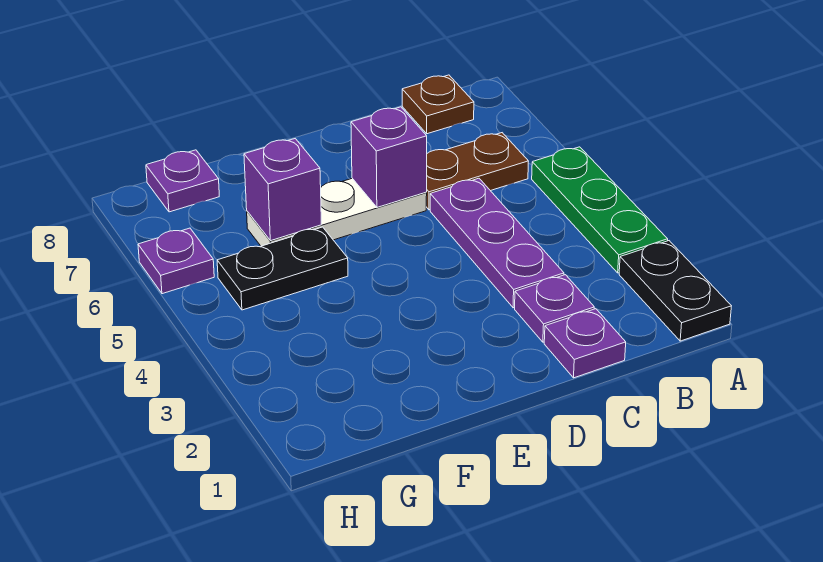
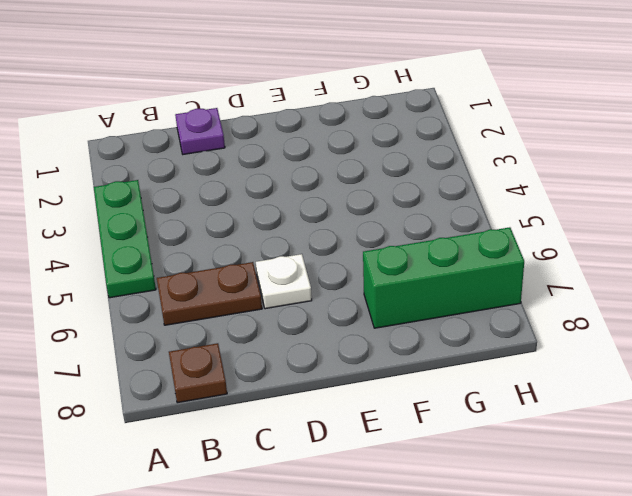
white 1x1 plate [256,254,312,309] -> white 1x3 plate [247,178,427,246]
green 1x3 brick [363,227,524,328] -> none
none -> black 1x2 plate [619,241,731,341]
none -> purple 1x1 plate [515,275,594,342]
none -> purple 1x3 plate [430,178,564,308]

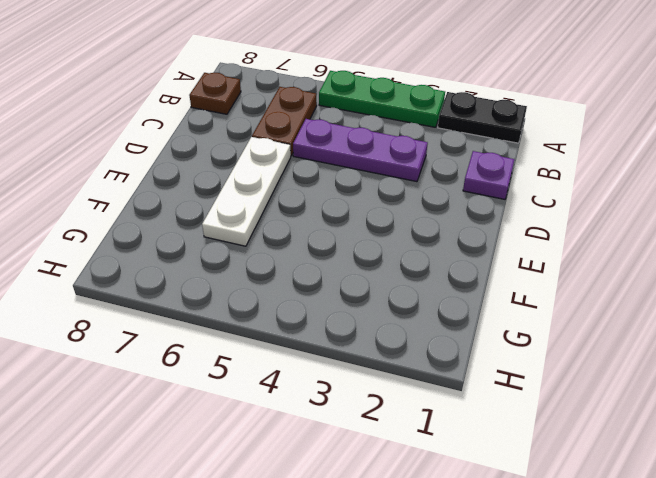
none -> purple 1x1 plate [515,275,594,342]
none -> black 1x2 plate [217,227,348,310]
none -> purple 1x1 plate [146,150,219,212]

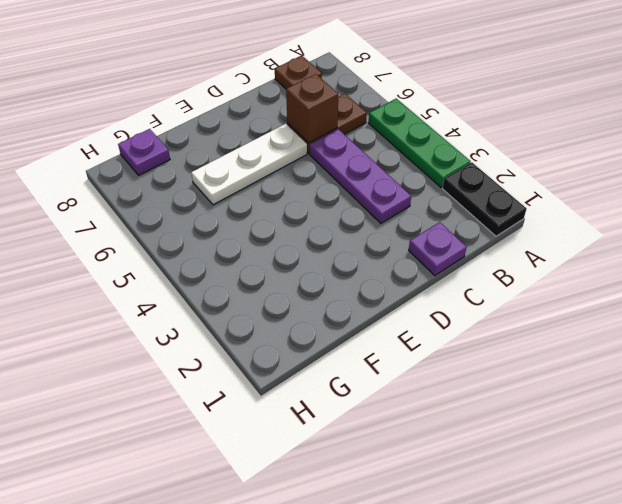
brown 1x1 brick [286,74,338,143] -> none
none -> purple 1x1 plate [515,275,594,342]
none -> black 1x2 plate [217,227,348,310]
none -> purple 1x1 plate [138,228,214,294]

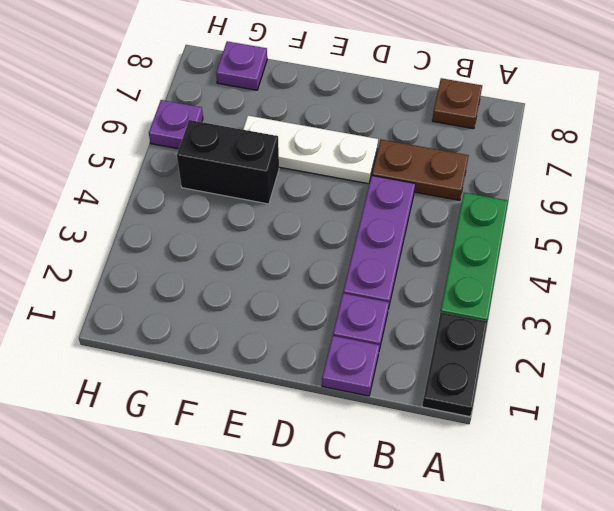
black 1x2 brick [177,120,279,204] -> black 1x2 plate [217,227,348,310]
none -> purple 1x1 brick [351,107,427,207]
none -> purple 1x1 brick [244,139,321,241]

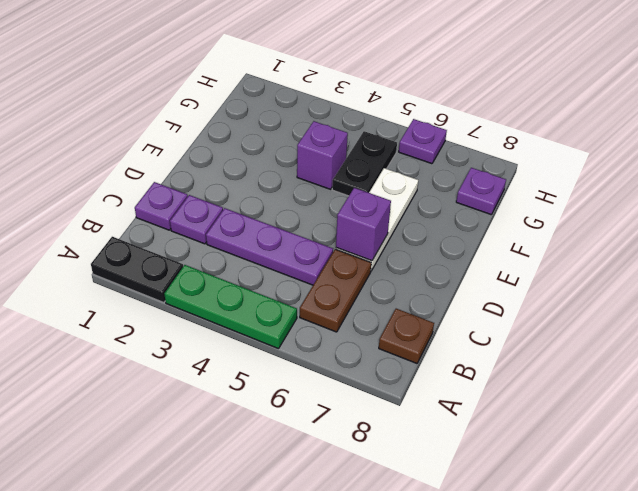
purple 1x1 brick [297,121,348,189] -> purple 1x1 brick moved to [244,139,321,241]

